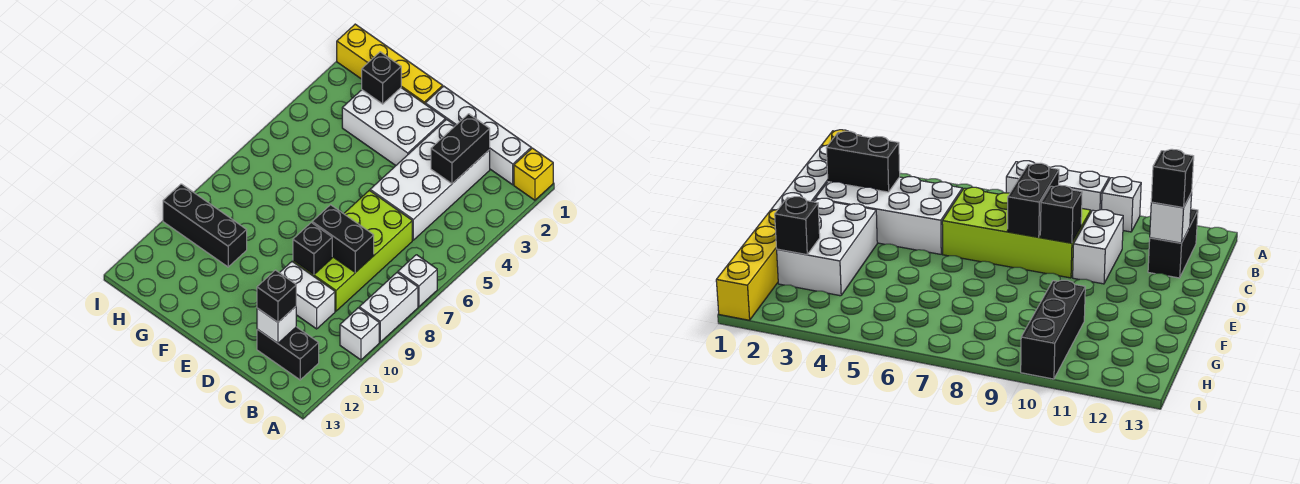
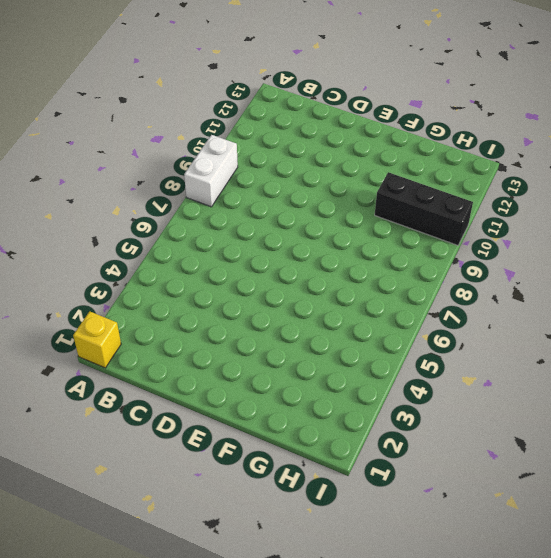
none -> white 1x1 brick [398,255,437,307]
none -> white 1x1 brick [340,308,379,360]
none -> white 1x4 brick [425,86,531,185]

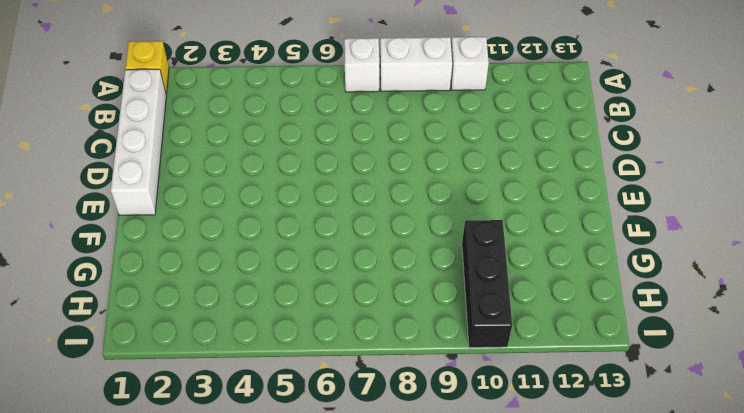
none -> black 1x2 brick [257,327,319,380]
none -> white 2x4 brick [370,119,490,240]
none -> lime 2x4 brick [293,190,412,311]

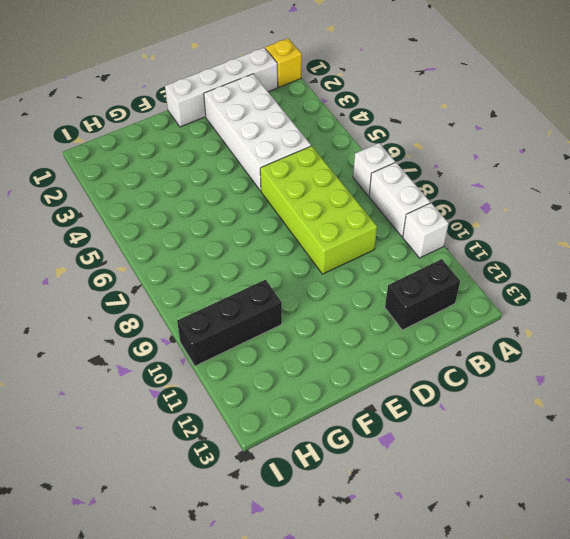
none -> white 1x2 brick [280,262,335,329]
none -> white 2x3 brick [342,88,445,165]
none -> yellow 1x4 brick [337,24,443,104]

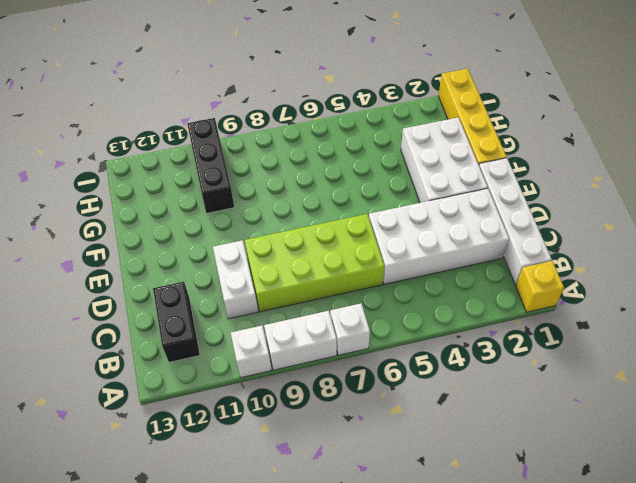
none -> black 1x2 brick [431,114,490,184]
none -> black 1x2 brick [312,205,374,273]
none -> white 1x1 brick [257,307,296,343]

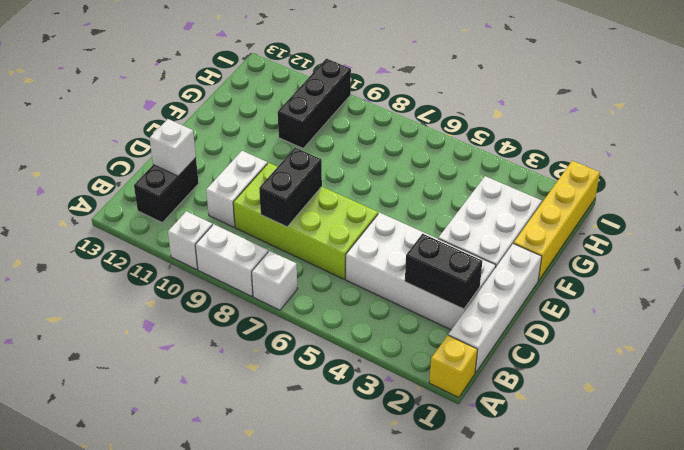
none -> black 1x1 brick [293,223,332,275]
none -> black 1x1 brick [362,52,401,104]
none -> black 1x1 brick [257,270,296,322]

